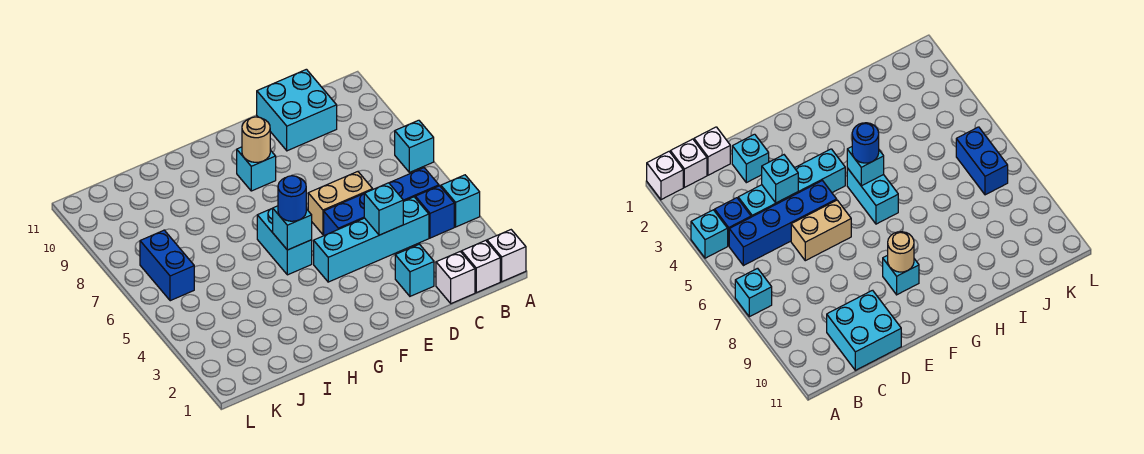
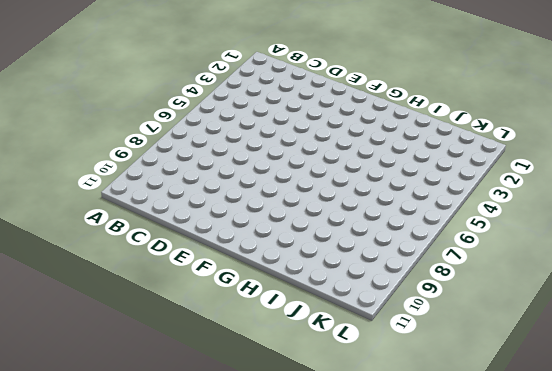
none -> white 1x1 brick [487,230,526,282]
none -> cyan 1x1 brick [441,175,480,227]
none -> cyan 1x1 brick [395,120,434,172]

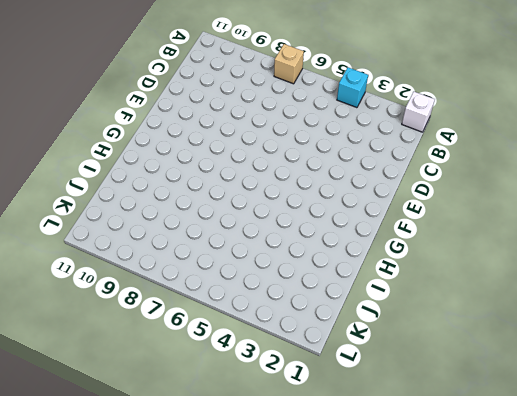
tan 1x1 brick [274,44,304,84] -> cyan 1x1 brick [395,120,434,172]
none -> white 1x1 brick [462,240,500,293]
none -> blue 1x1 brick [415,186,454,238]
none -> blue 1x4 brick [324,168,439,235]

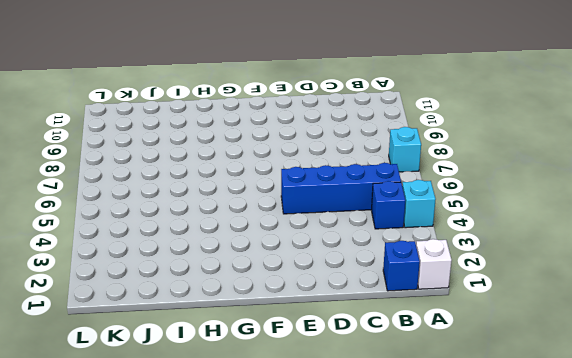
blue 1x1 brick [383,241,420,291] -> white 1x1 brick [462,240,500,293]
none -> white 1x1 brick [436,252,475,304]
none -> cyan 1x4 brick [314,197,429,282]
none -> cyan 2x2 brick [257,69,337,151]

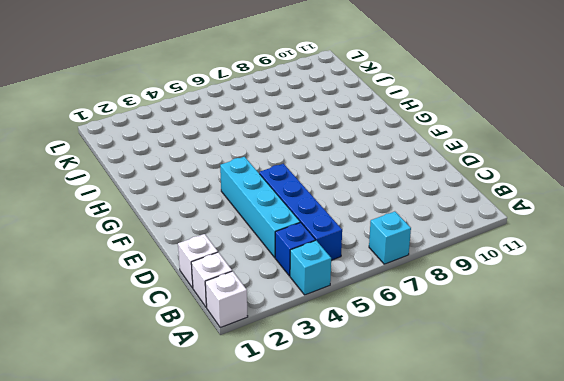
none -> cyan 2x2 brick [257,69,337,151]
none -> cyan 1x1 brick [395,244,434,296]
none -> tan 1x2 brick [308,172,373,235]

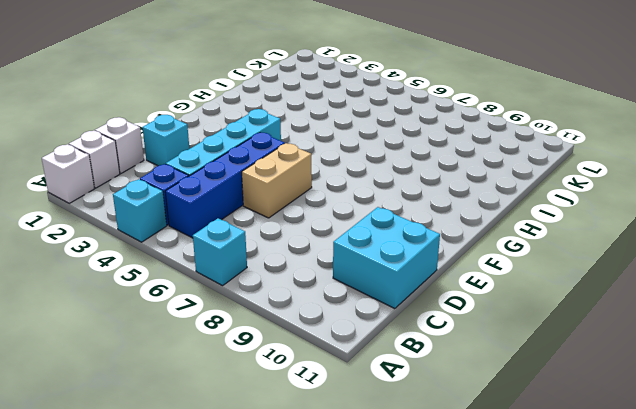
none -> cyan 1x1 brick [237,147,276,191]
none -> cyan 1x2 brick [257,208,312,275]
none -> blue 1x2 brick [140,230,194,301]

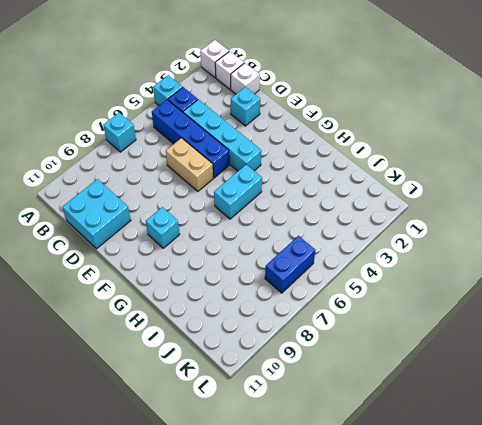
none -> cyan 1x1 brick [364,183,403,235]
none -> tan 1x1 round brick [242,117,270,162]
none -> cyan 1x1 brick [273,206,312,250]

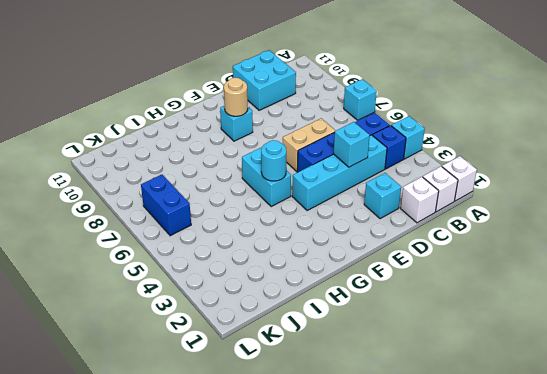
cyan 1x1 round brick [261,140,286,181] -> cyan 1x1 brick [273,206,312,250]
none -> blue 1x1 round brick [278,176,306,221]

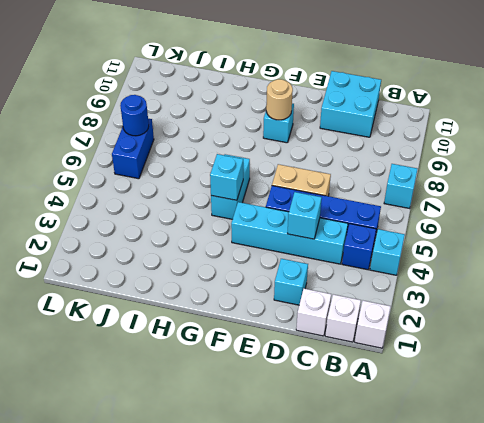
blue 1x1 round brick [120,95,149,136] -> blue 1x1 round brick moved to [278,176,306,221]

